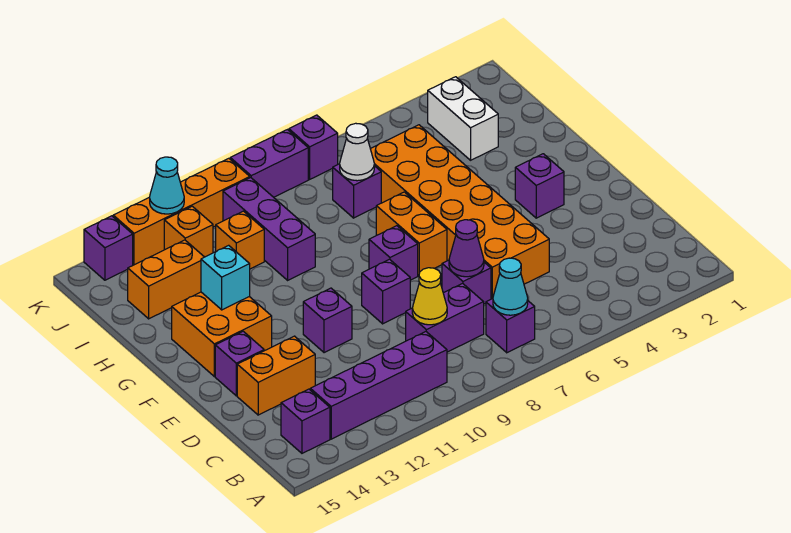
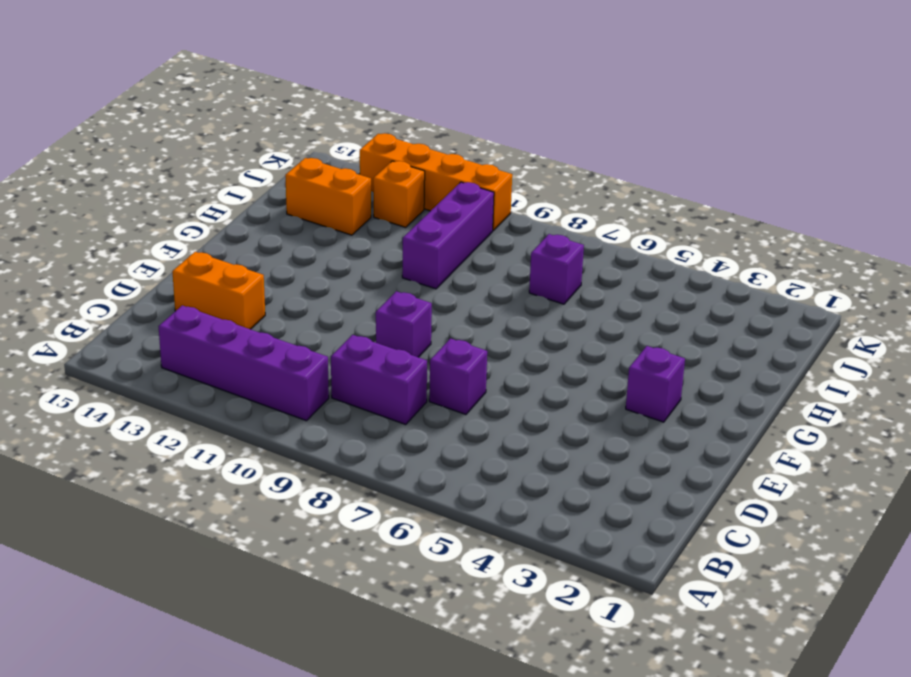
none -> purple 1x1 brick [486,298,535,353]
none -> purple 1x1 brick [281,389,330,453]
none -> orange 2x6 brick [371,125,549,299]
none -> purple 1x1 brick [303,288,352,353]

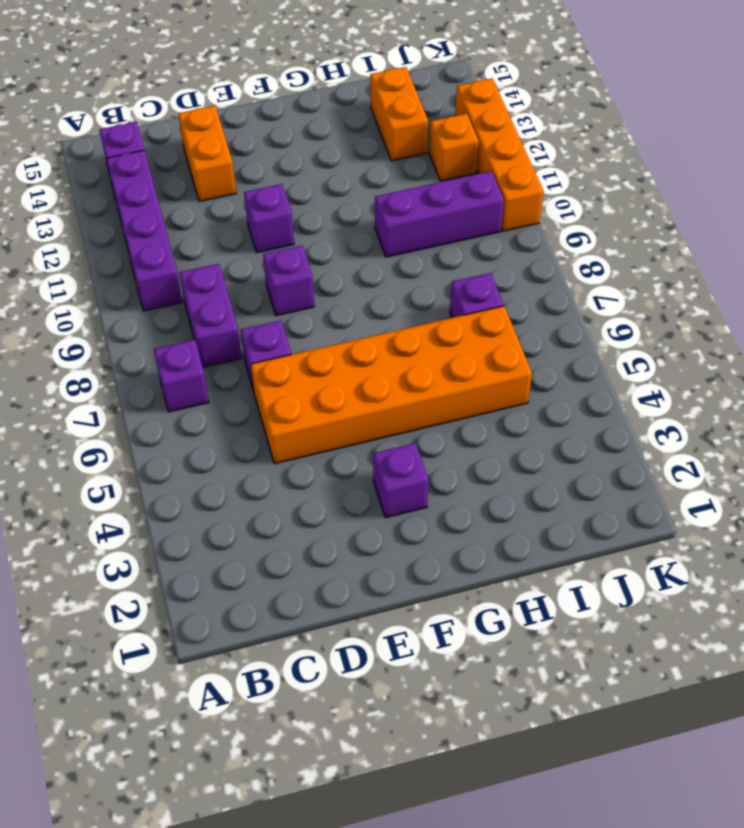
none -> purple 1x1 brick [215,331,264,396]
none -> orange 1x2 brick [376,192,447,275]
none -> purple 1x1 brick [369,226,418,280]
none -> orange 2x2 brick [172,292,272,377]

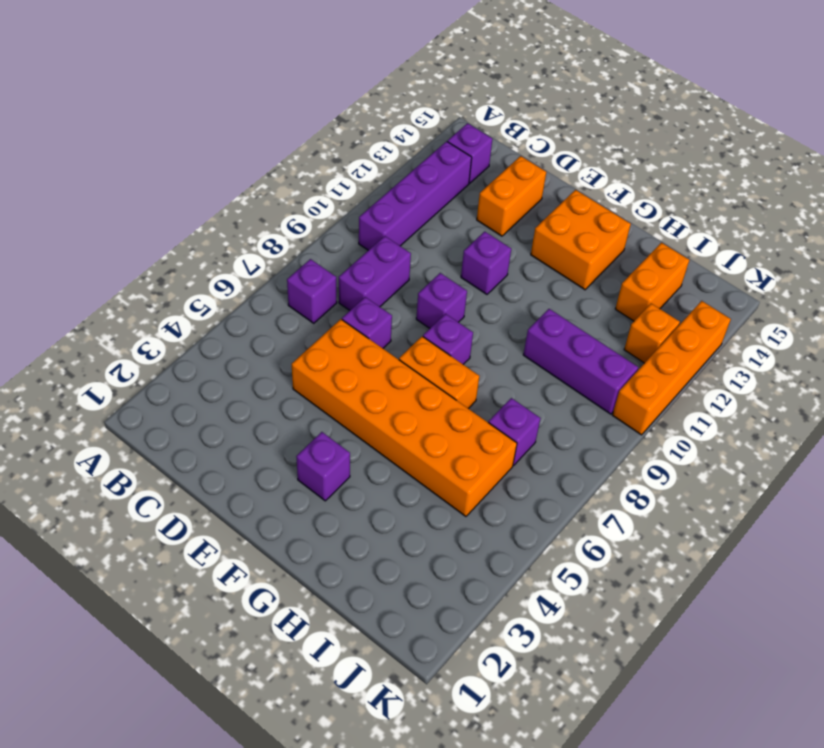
none -> purple 1x1 brick [215,331,264,396]
none -> white 1x2 brick [428,77,498,160]
none -> orange 1x1 brick [216,211,264,269]
none -> purple 1x1 brick [289,115,338,179]

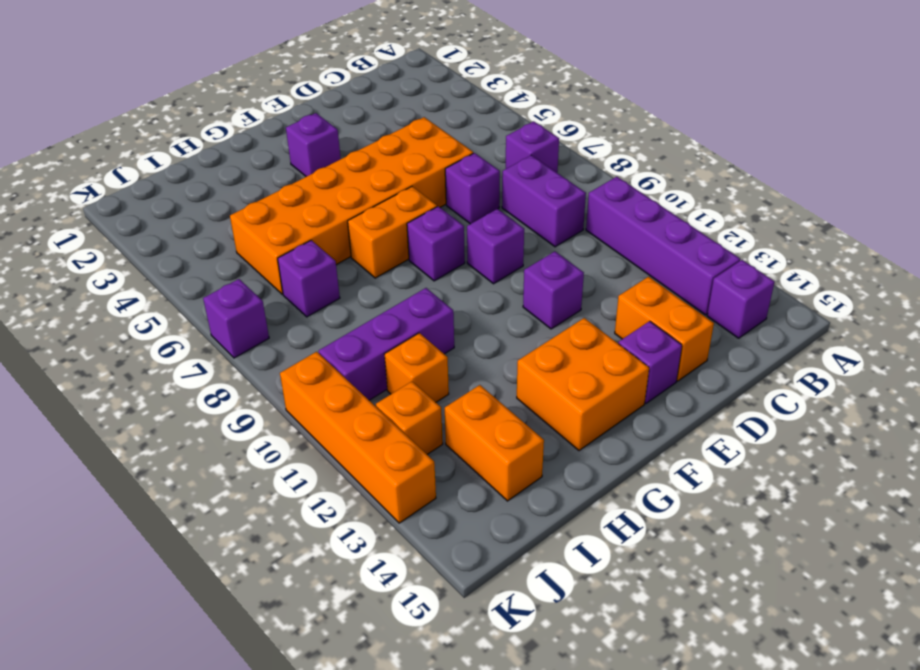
none -> white 1x2 brick [428,77,498,160]
none -> purple 1x2 brick [230,130,308,197]
none -> purple 1x1 brick [84,216,133,280]
none -> cyan 1x1 cone [493,258,528,315]

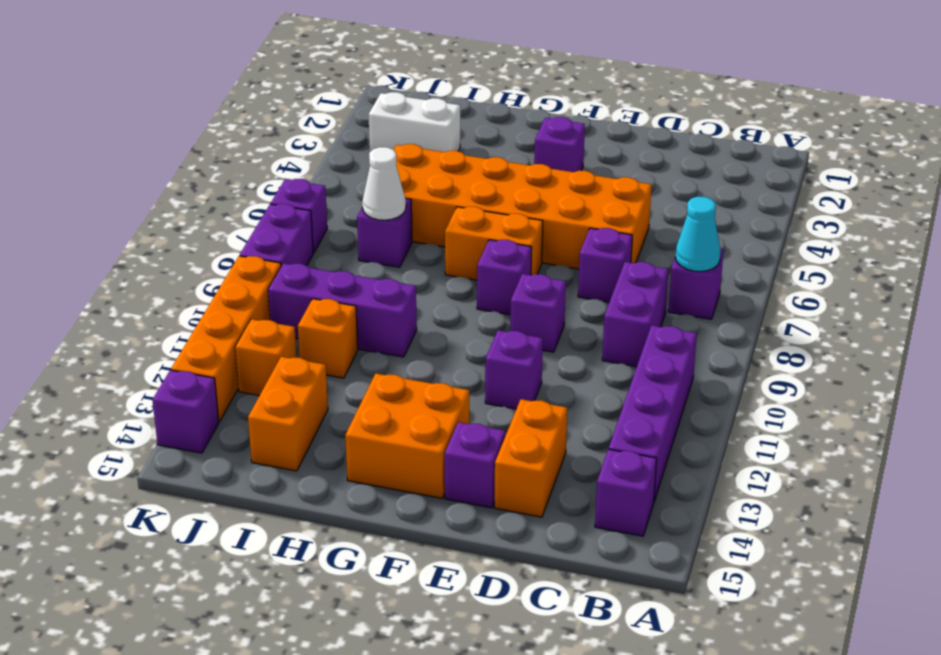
none -> yellow 1x1 cone [412,268,447,325]
none -> purple 1x1 cone [449,220,484,277]
none -> cyan 1x1 brick [201,245,250,310]
none -> cyan 1x1 cone [150,157,184,214]

